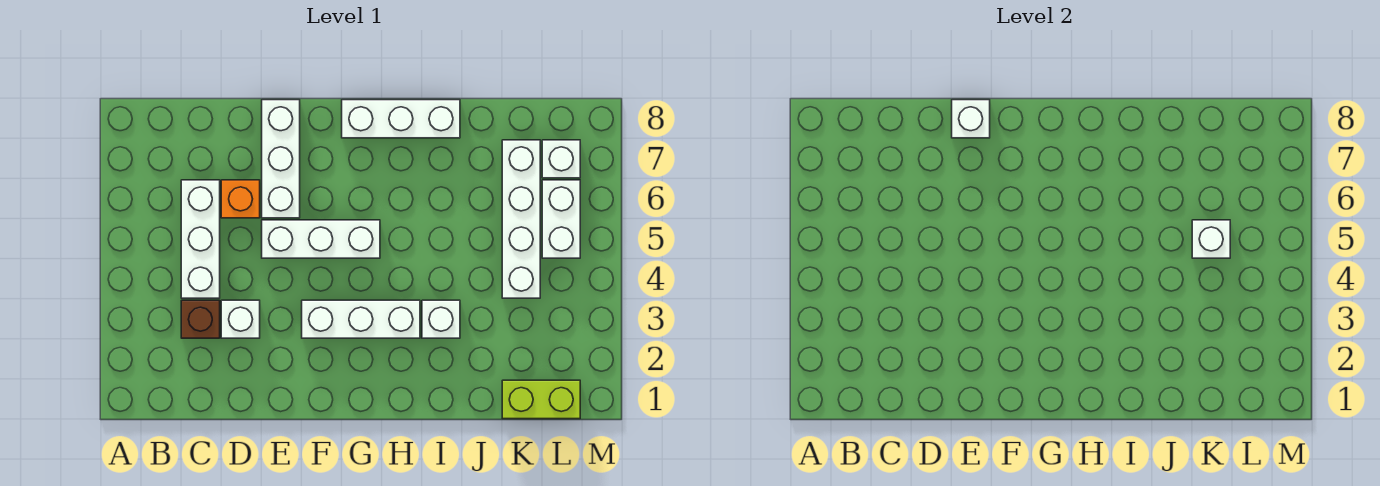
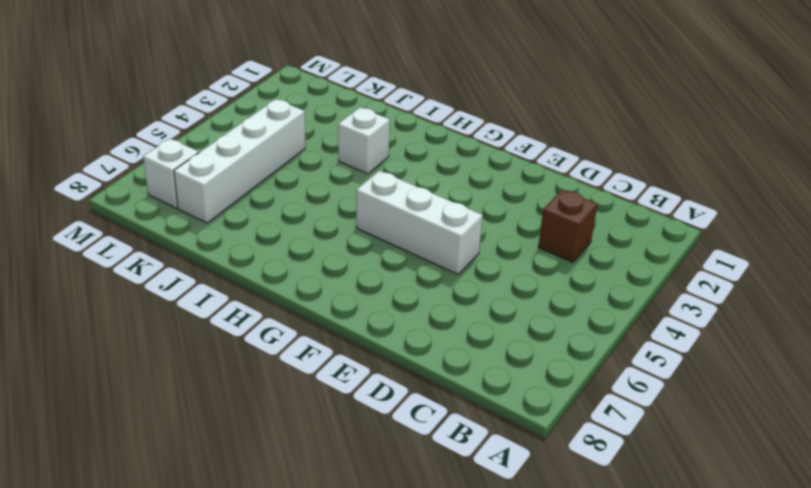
none -> white 1x3 brick [181,180,220,298]
none -> white 1x1 brick [221,300,260,338]
none -> orange 1x1 brick [221,180,260,218]

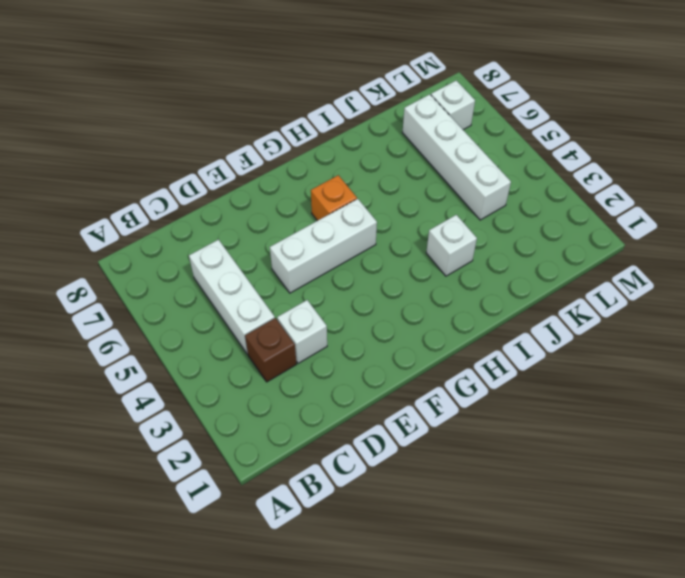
orange 1x1 brick [311,175,357,221] -> orange 1x1 brick moved to [221,180,260,218]
none -> white 1x3 brick [262,100,300,218]
none -> white 1x3 brick [302,300,420,338]
none -> white 1x3 brick [342,100,460,138]

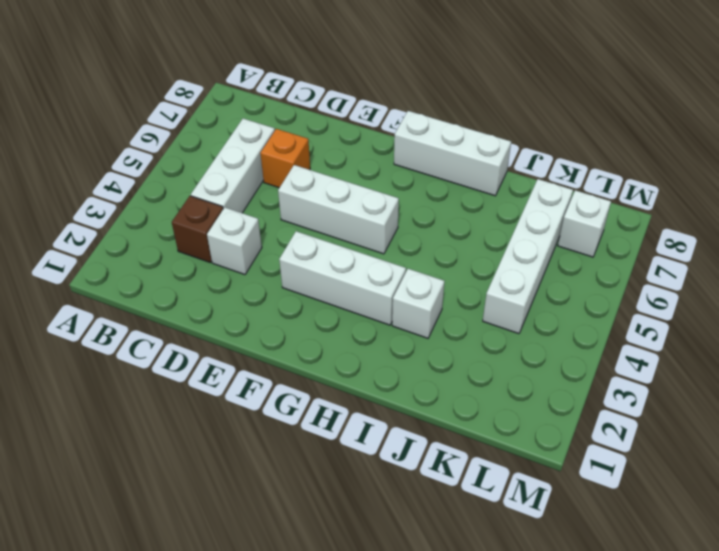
none -> white 1x3 brick [262,100,300,218]
none -> lime 1x2 brick [502,380,580,419]
none -> white 1x2 brick [542,180,580,258]

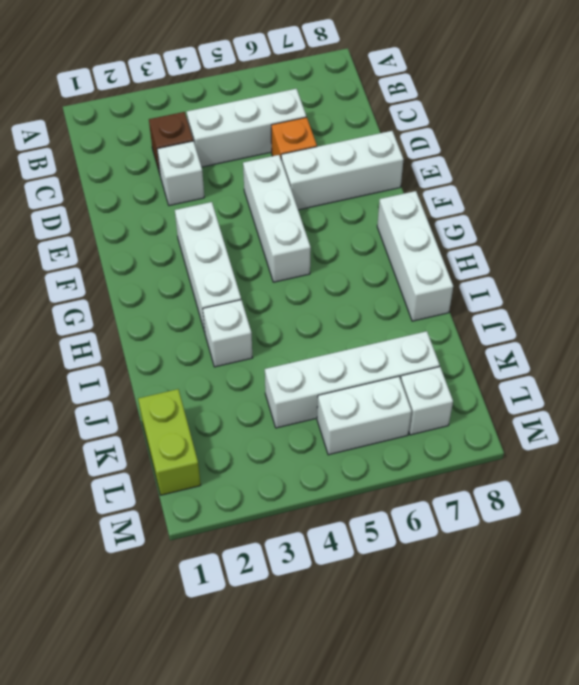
none -> white 1x1 brick [952,100,990,138]
none -> white 1x1 brick [1192,220,1230,258]

